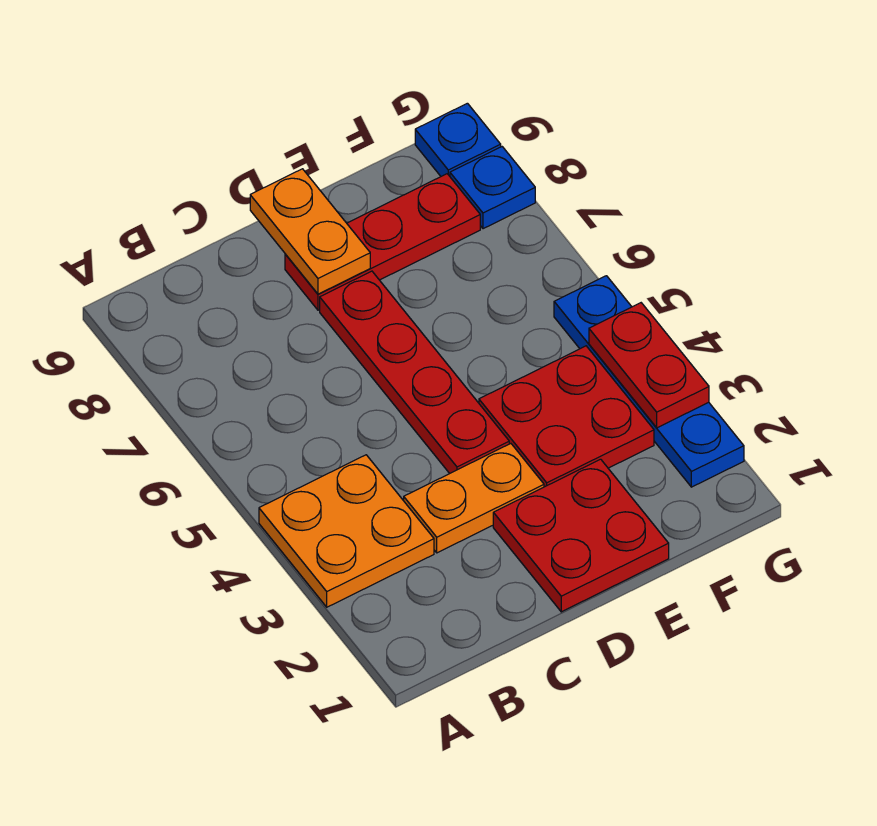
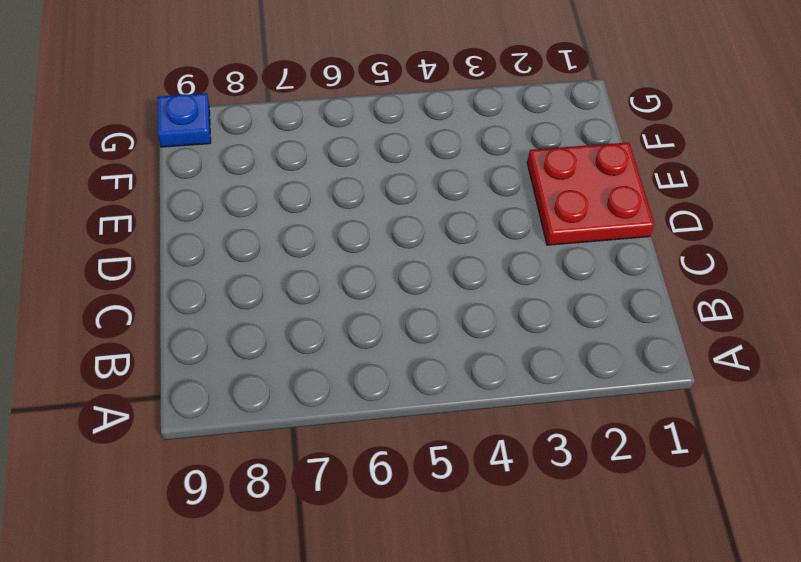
none -> orange 2x2 plate [259,455,434,607]
none -> orange 1x2 plate [404,444,544,553]

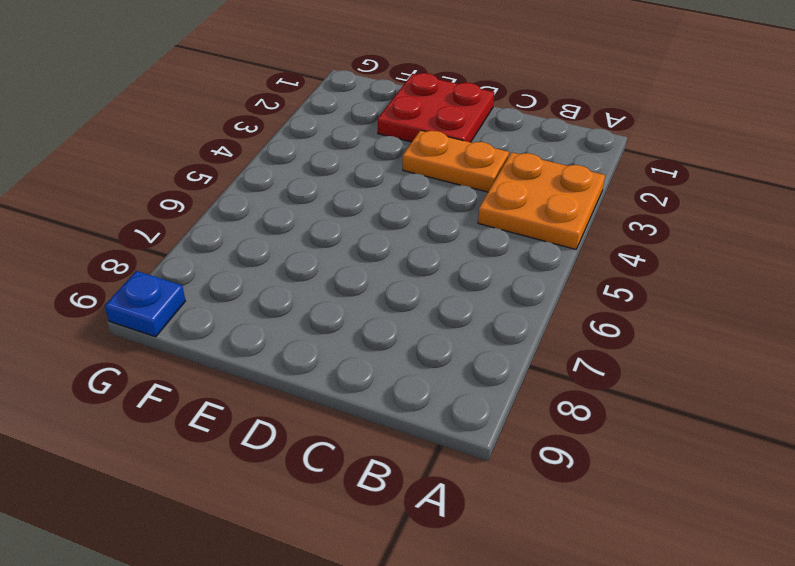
none -> red 1x4 plate [320,271,509,474]
none -> red 1x3 plate [285,174,480,310]

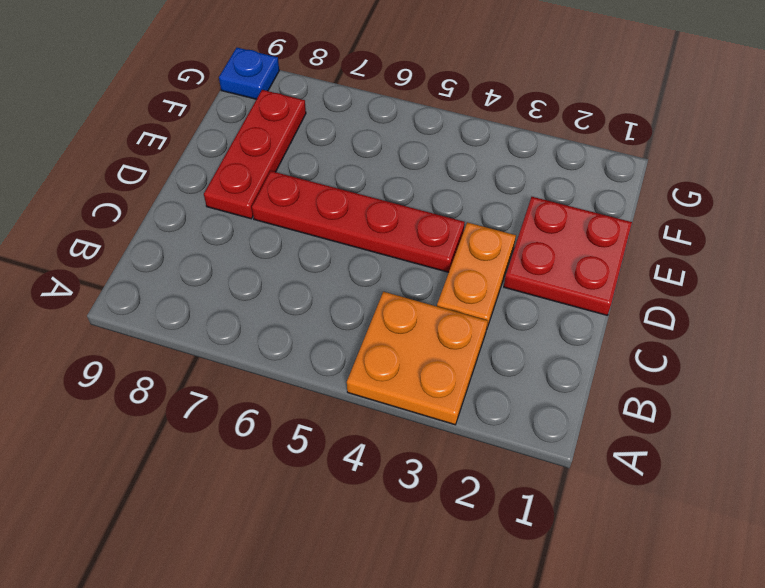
none -> red 2x2 plate [479,346,654,487]
none -> blue 1x4 plate [554,276,744,487]

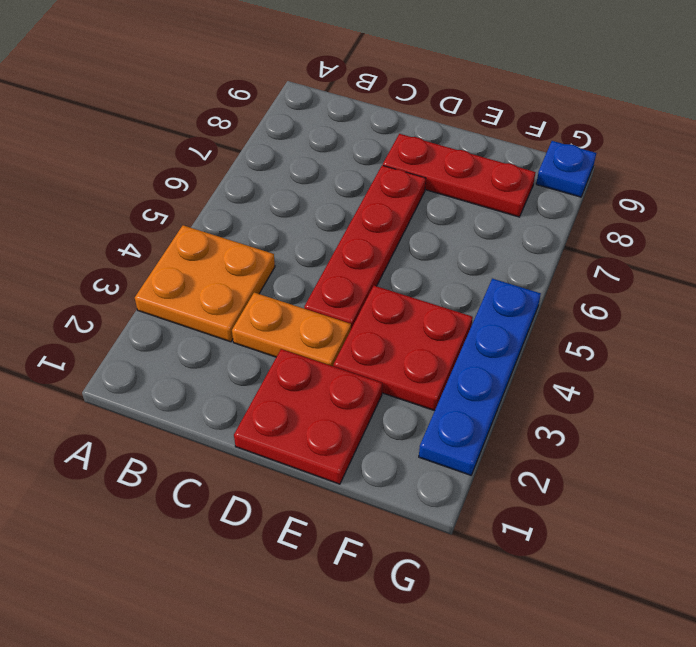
none -> blue 1x1 plate [450,147,535,229]
none -> orange 1x2 plate [250,169,370,294]

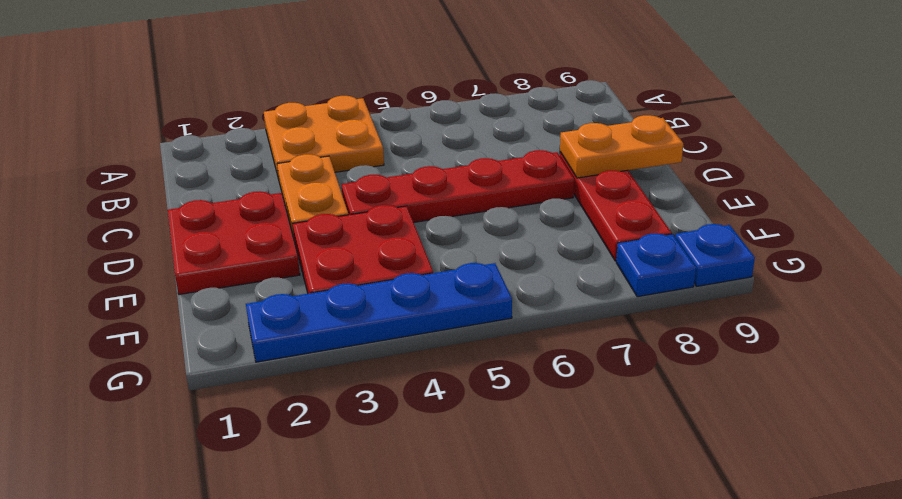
none -> red 1x2 plate [589,303,709,428]

